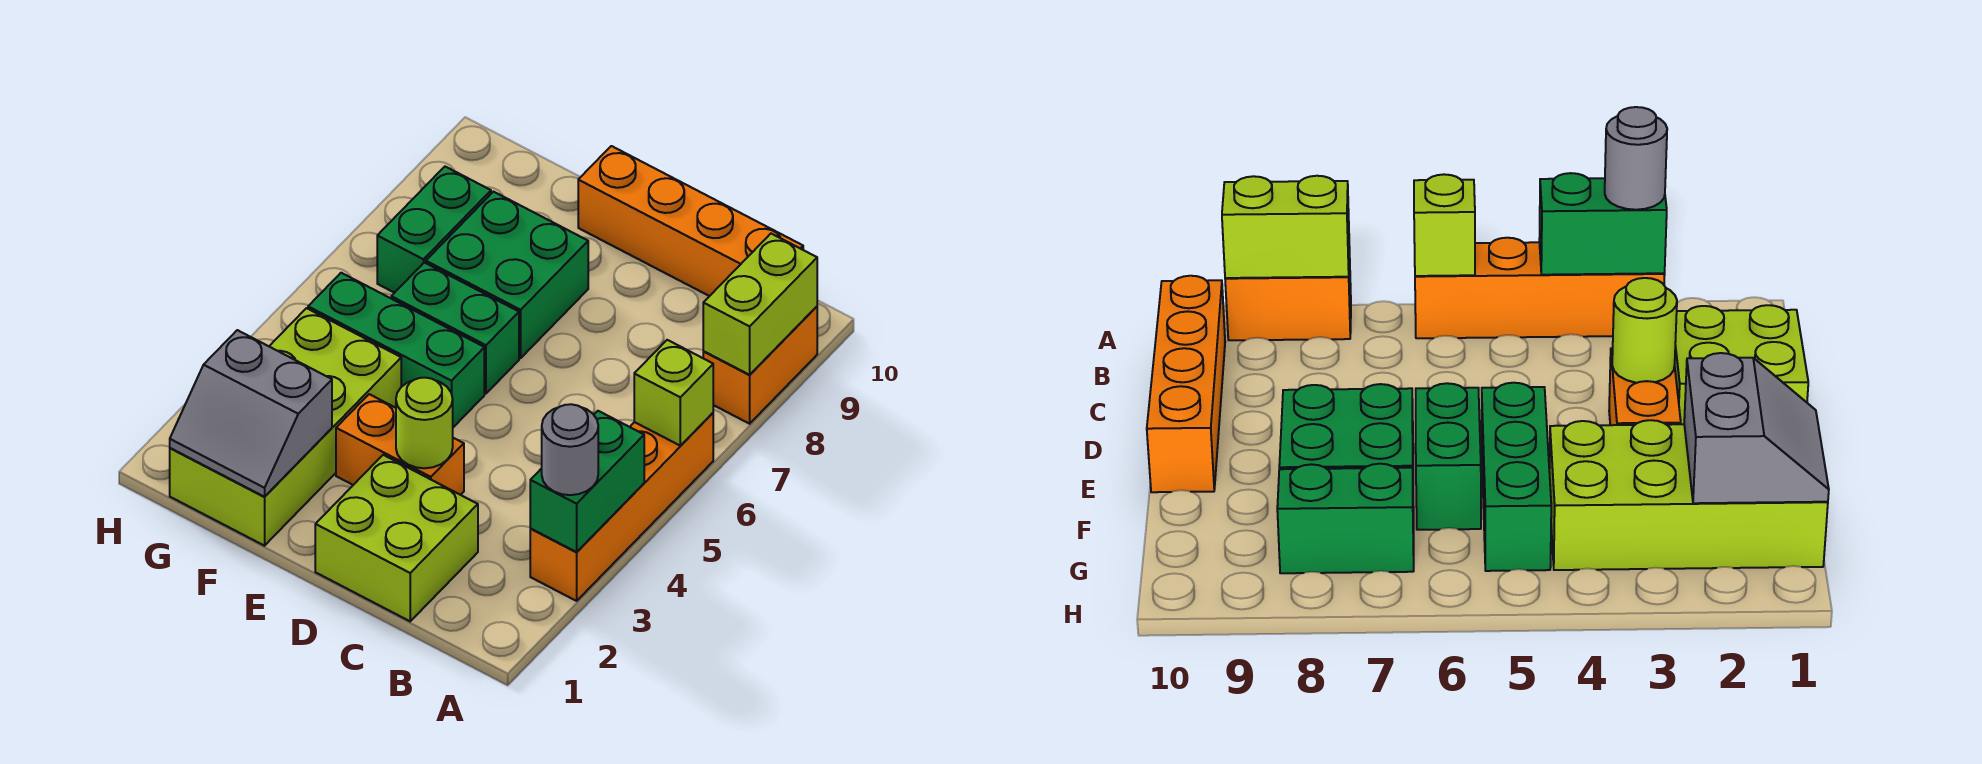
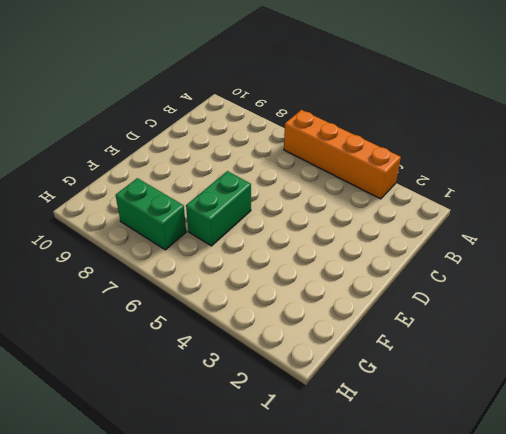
none -> orange 1x2 brick [703,307,817,424]
none -> orange 1x4 brick [578,146,803,296]
none -> lime 2x2 brick [315,455,478,621]

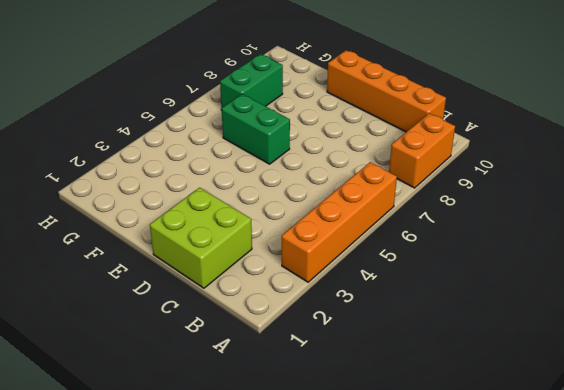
none -> orange 1x2 brick [336,394,464,495]
none -> green 1x3 brick [308,273,484,427]
none -> green 2x2 brick [426,192,588,358]

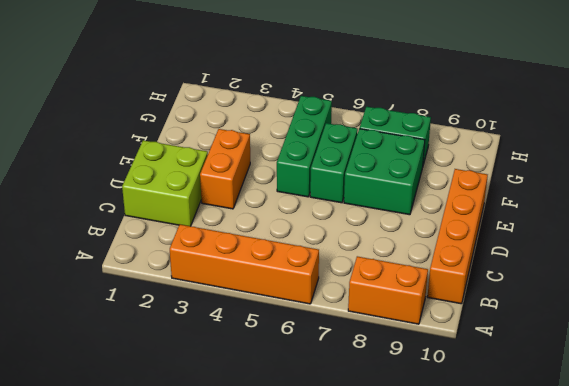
none -> lime 2x4 brick [170,308,401,546]
none -> green 1x2 brick [530,411,644,552]
none -> lime 1x1 brick [634,340,713,446]

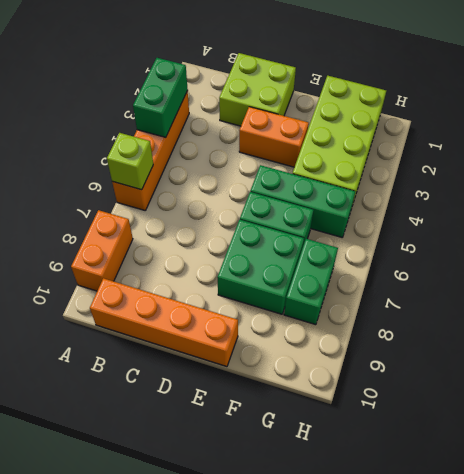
none -> lime 1x2 brick [703,234,817,375]
none -> lime 1x1 round brick [396,378,453,468]
none -> grey 2x2 slope [170,330,332,497]

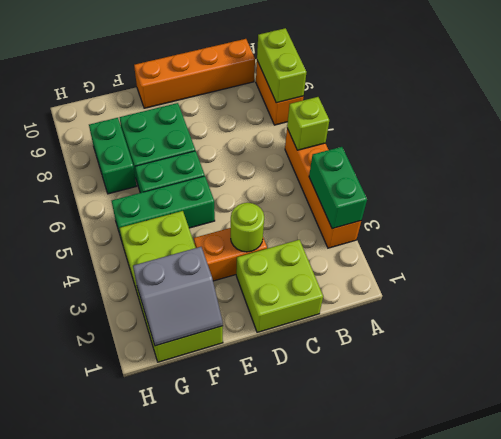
none -> grey 1x1 round brick [542,404,598,495]

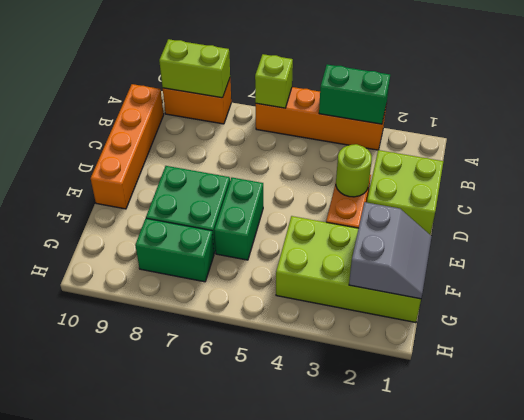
none -> green 1x3 brick [308,273,484,427]
none -> grey 1x1 round brick [542,404,598,495]

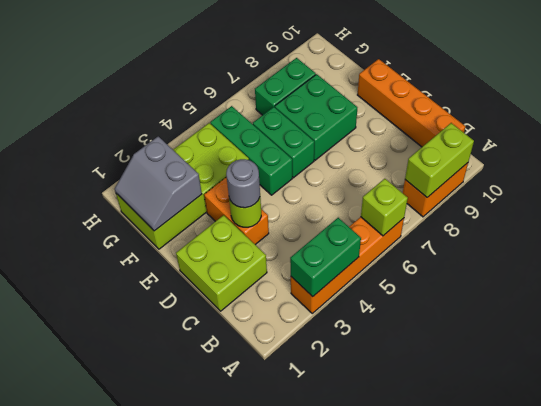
grey 1x1 round brick [226,159,260,208] -> grey 1x1 round brick moved to [542,404,598,495]

